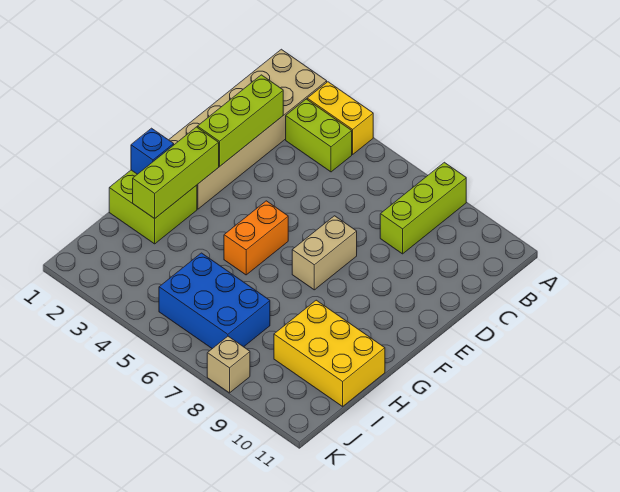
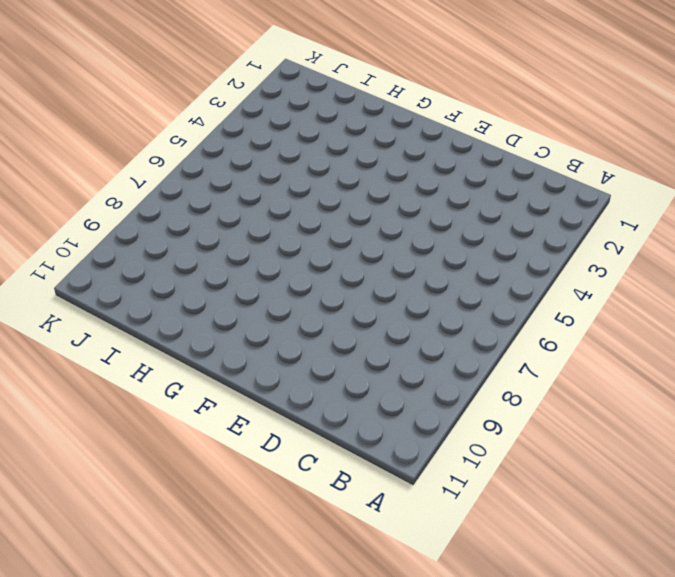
none -> tan 2x6 brick [169,49,327,209]
none -> yellow 1x2 brick [307,82,373,154]
none -> lime 1x3 brick [380,162,466,254]

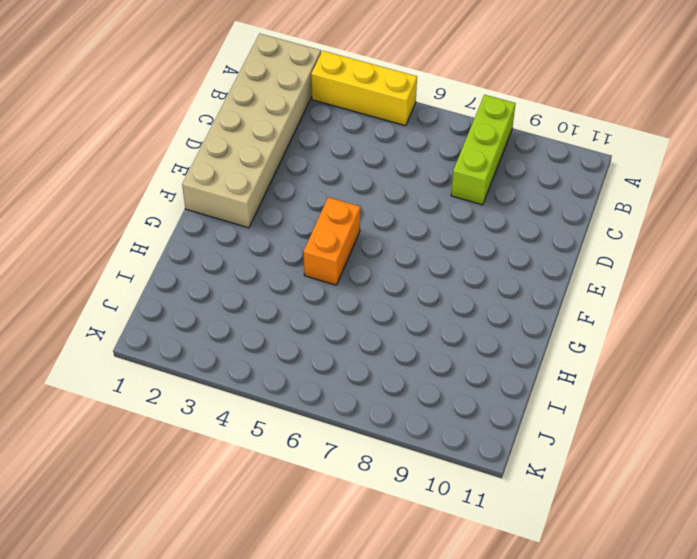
yellow 1x3 brick [311,51,417,126] -> yellow 1x2 brick [307,82,373,154]
none -> lime 1x2 brick [286,99,352,172]
none -> tan 1x2 brick [292,216,357,290]
none -> lime 2x2 brick [109,170,197,244]

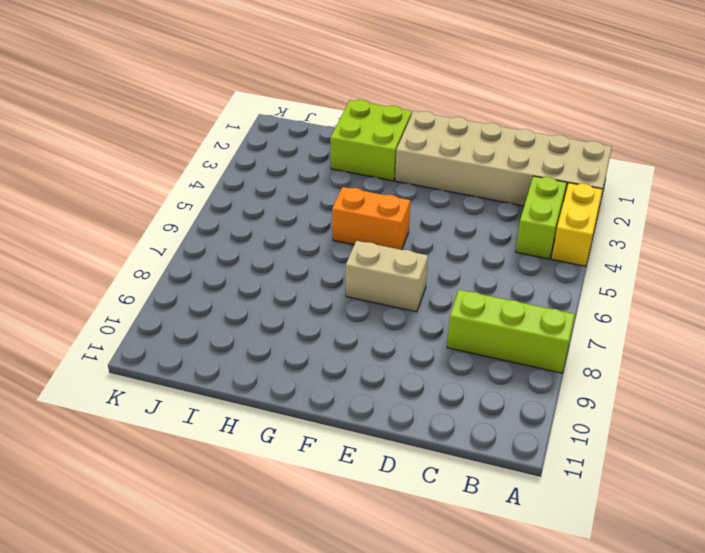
none -> yellow 2x3 brick [274,300,385,406]
none -> blue 2x3 brick [159,253,270,349]
none -> tan 1x1 brick [207,336,250,393]

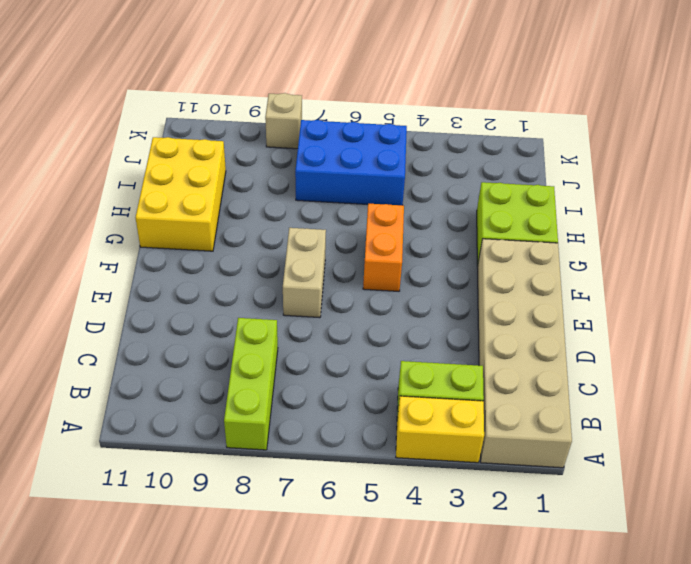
yellow 2x3 brick [136,137,226,251] -> yellow 2x3 brick turned to [274,300,385,406]
none -> lime 1x3 brick [197,75,283,166]
none -> lime 1x3 brick [133,127,219,219]
none -> blue 1x1 brick [131,128,174,174]

